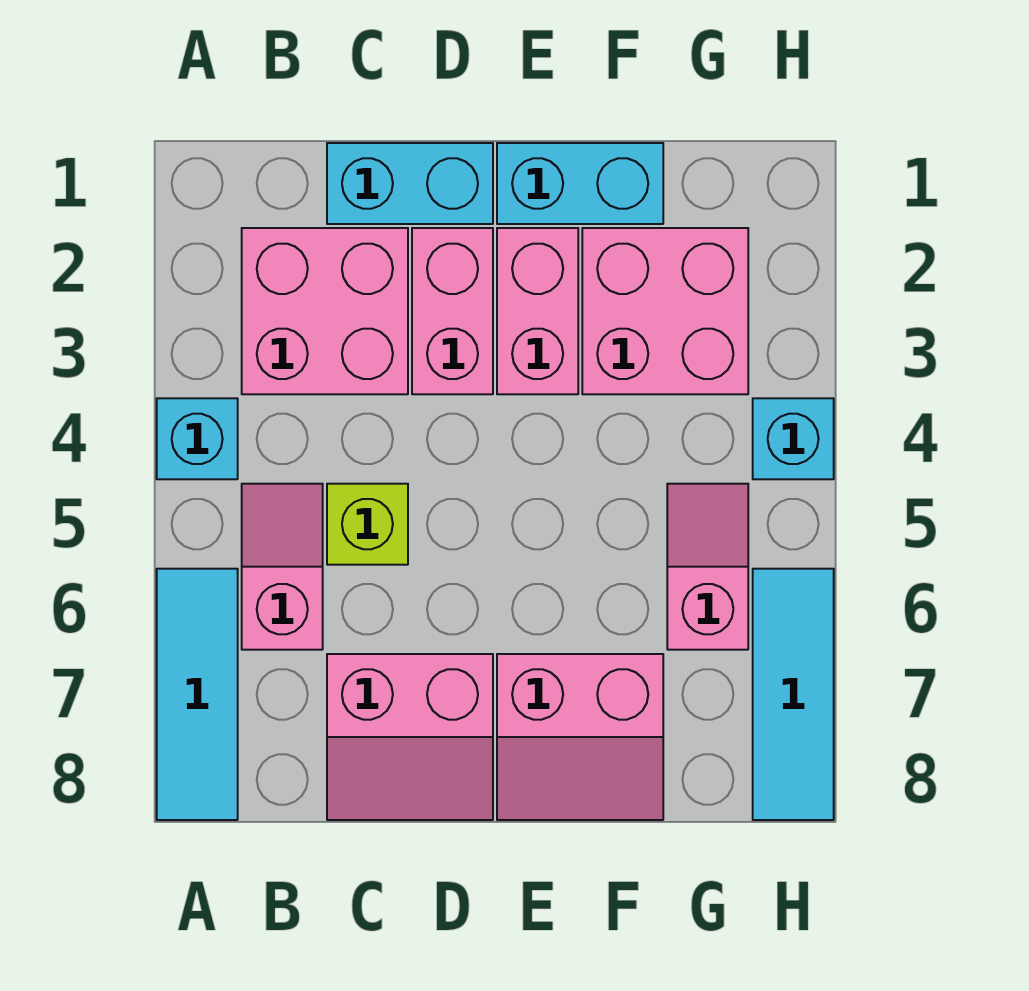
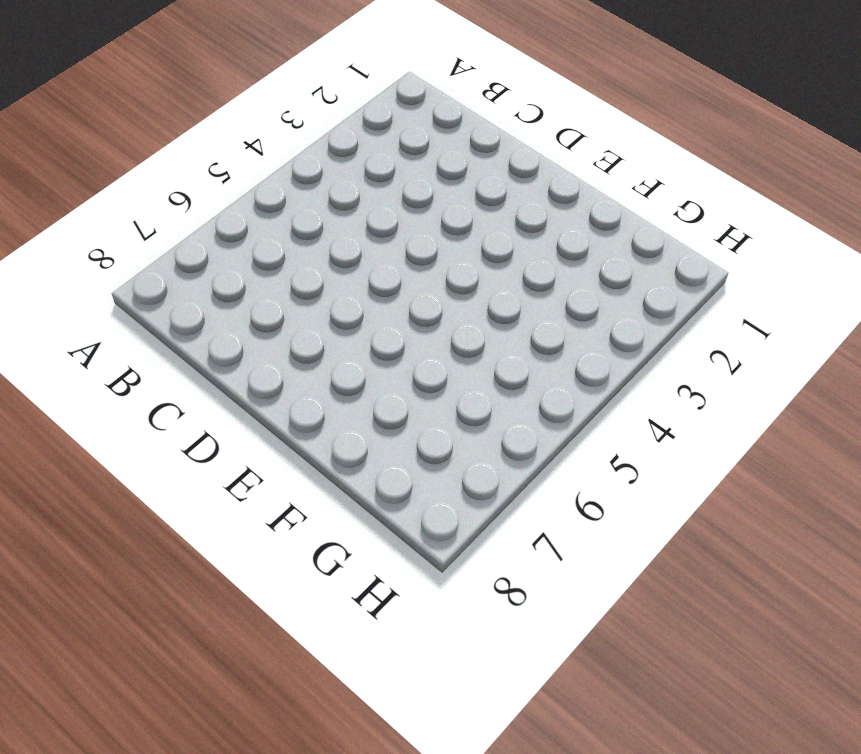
none -> cyan 1x1 brick [157,398,238,479]
none -> cyan 1x3 tile [157,569,238,820]
none -> pink 2x2 brick [242,228,408,394]

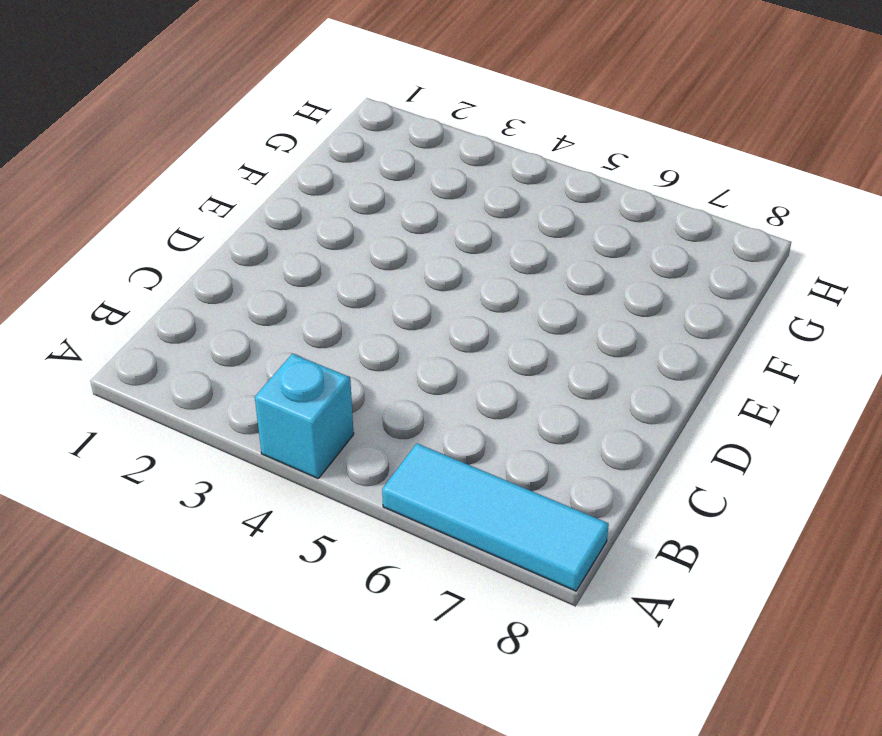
none -> pink 2x2 brick [242,228,408,394]
none -> pink 1x2 slope [242,484,323,650]
none -> cyan 1x2 brick [327,143,493,224]

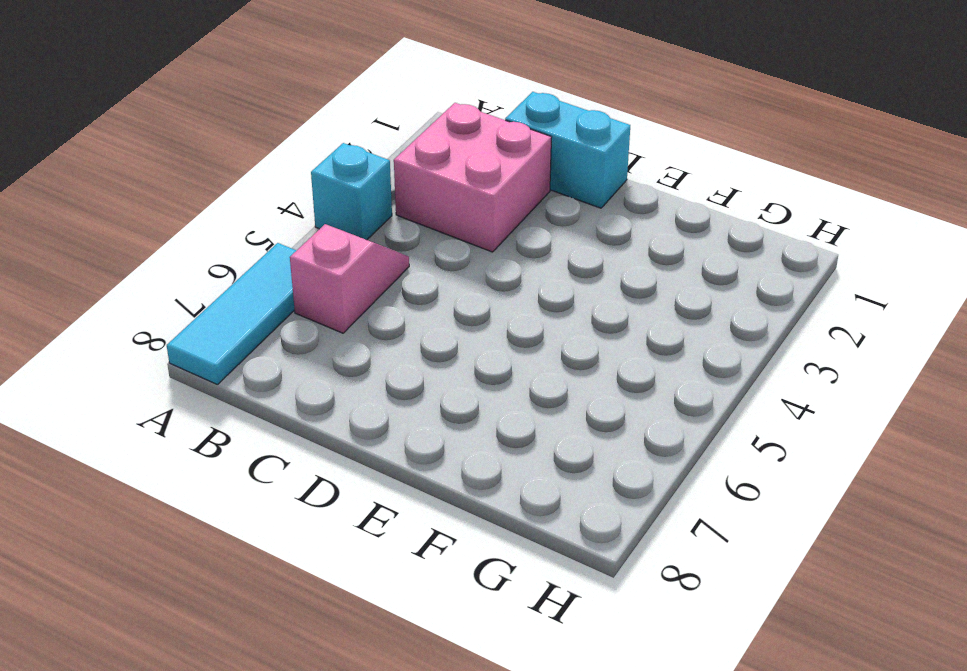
none -> lime 1x1 brick [327,484,408,565]
none -> pink 2x2 slope [327,654,493,820]
none -> pink 1x2 brick [412,228,493,394]

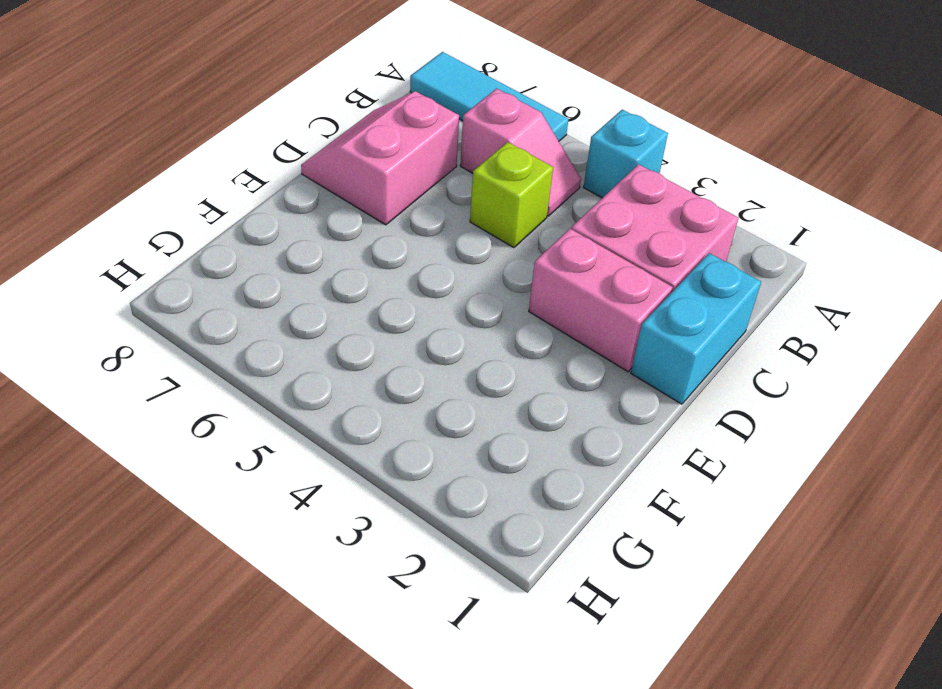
none -> cyan 1x2 brick [497,143,663,224]
none -> pink 1x2 brick [497,228,578,394]
none -> pink 2x2 slope [497,654,663,820]

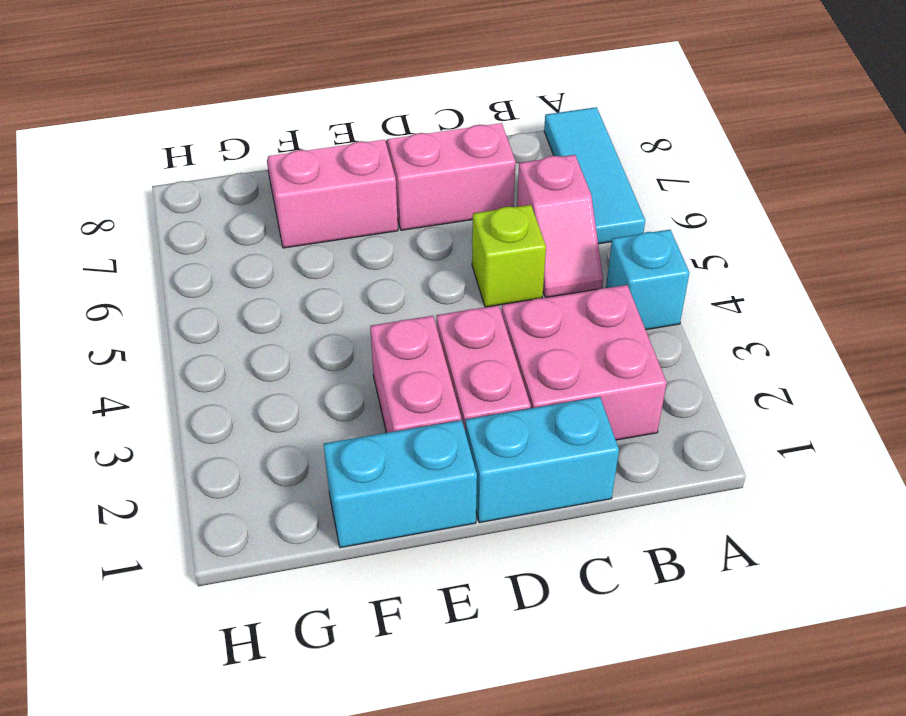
none -> pink 2x2 brick [582,228,748,394]
none -> pink 1x2 slope [667,484,748,650]
none -> cyan 1x1 brick [753,398,834,479]

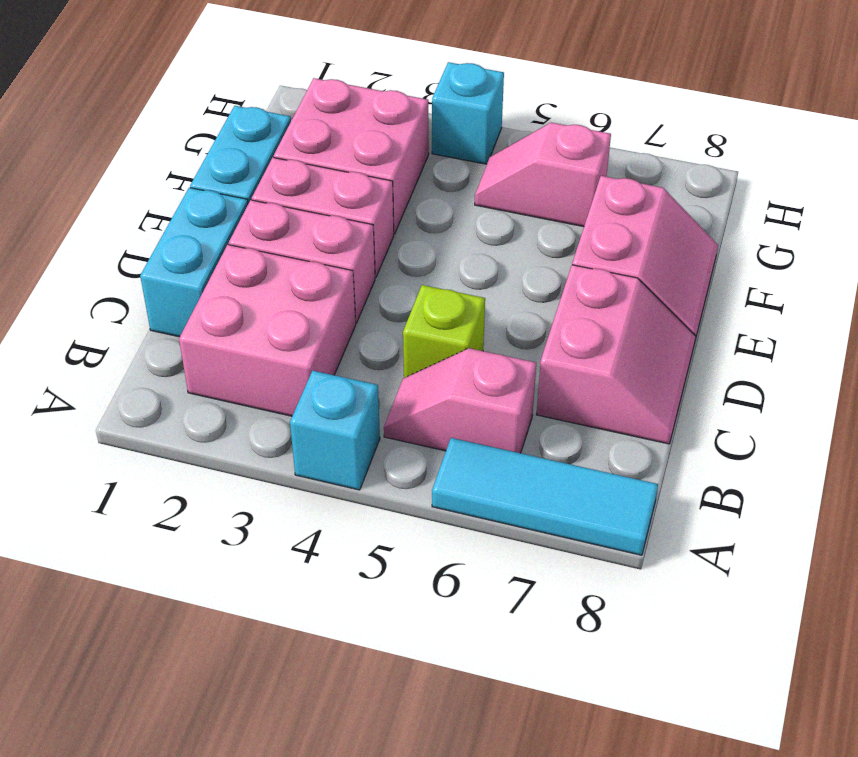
none -> cyan 1x3 tile [753,569,834,820]

